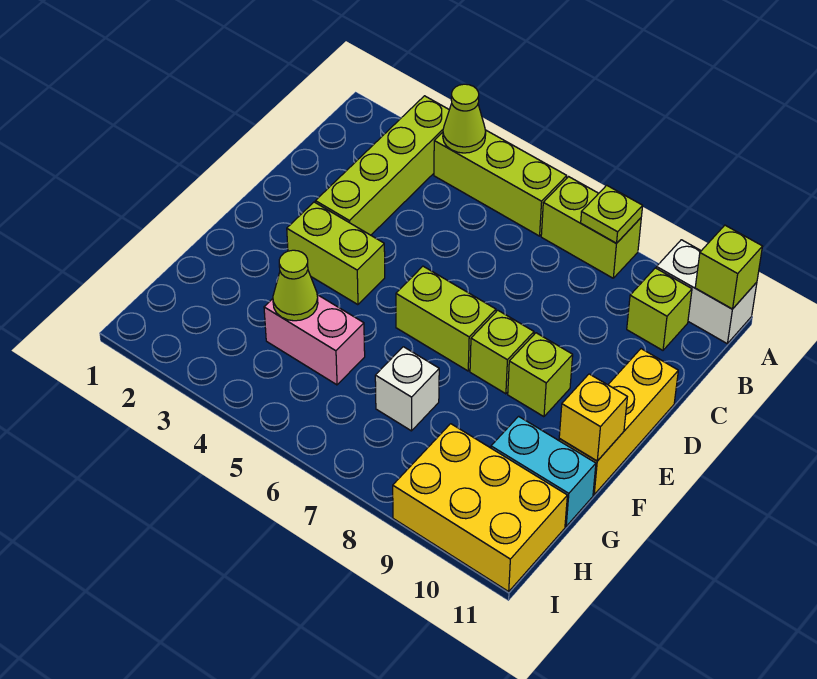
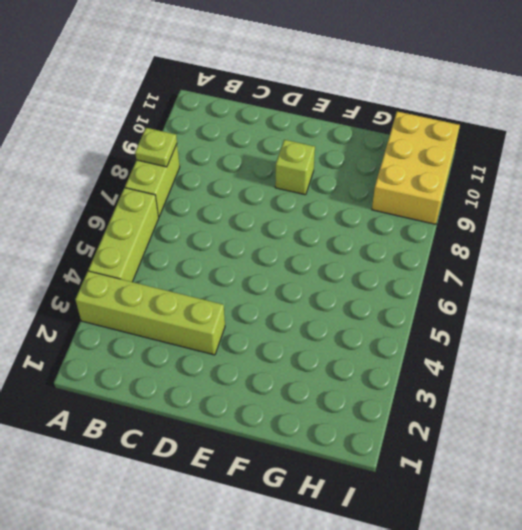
none -> white 1x2 brick [656,240,757,344]
none -> lime 1x1 brick [627,268,692,350]
none -> yellow 1x3 brick [559,349,678,495]

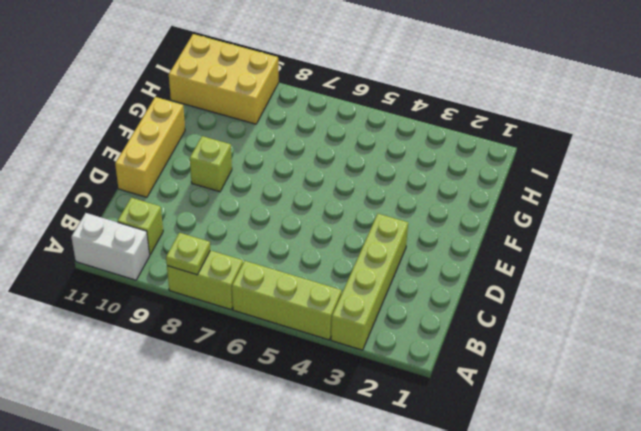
none -> lime 1x2 brick [287,202,385,305]
none -> lime 1x2 brick [396,266,496,371]
none -> lime 1x1 brick [470,310,534,394]

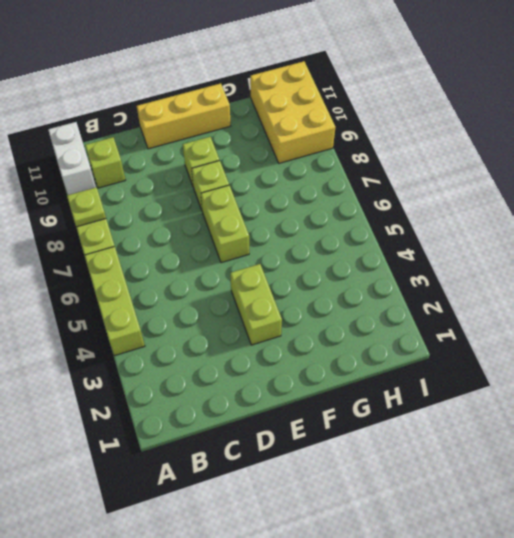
none -> lime 1x4 brick [315,96,449,235]
none -> pink 1x2 brick [264,295,365,385]
none -> white 1x1 brick [375,347,439,431]

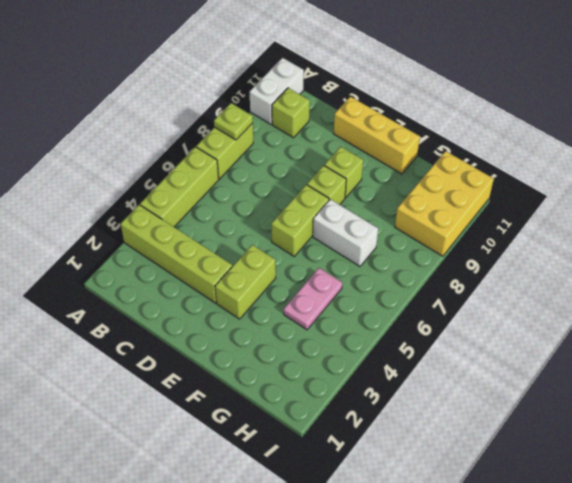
white 1x2 brick [313,199,378,266] -> white 1x1 brick [375,347,439,431]
pink 1x2 plate [284,268,342,330] -> pink 1x2 brick [264,295,365,385]
none -> cyan 1x2 brick [491,416,596,526]
none -> lime 1x1 cone [443,84,486,153]
none -> lime 1x1 brick [695,225,763,309]

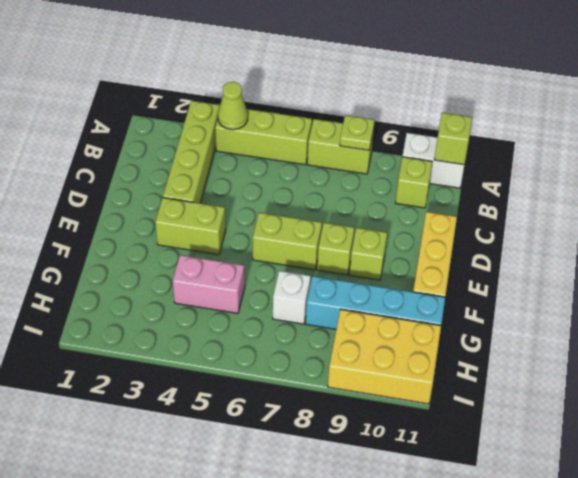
cyan 1x4 brick [306,276,445,329] -> cyan 1x2 brick [491,416,596,526]
none -> yellow 1x1 brick [559,374,627,461]
none -> lime 1x1 cone [273,250,318,321]

